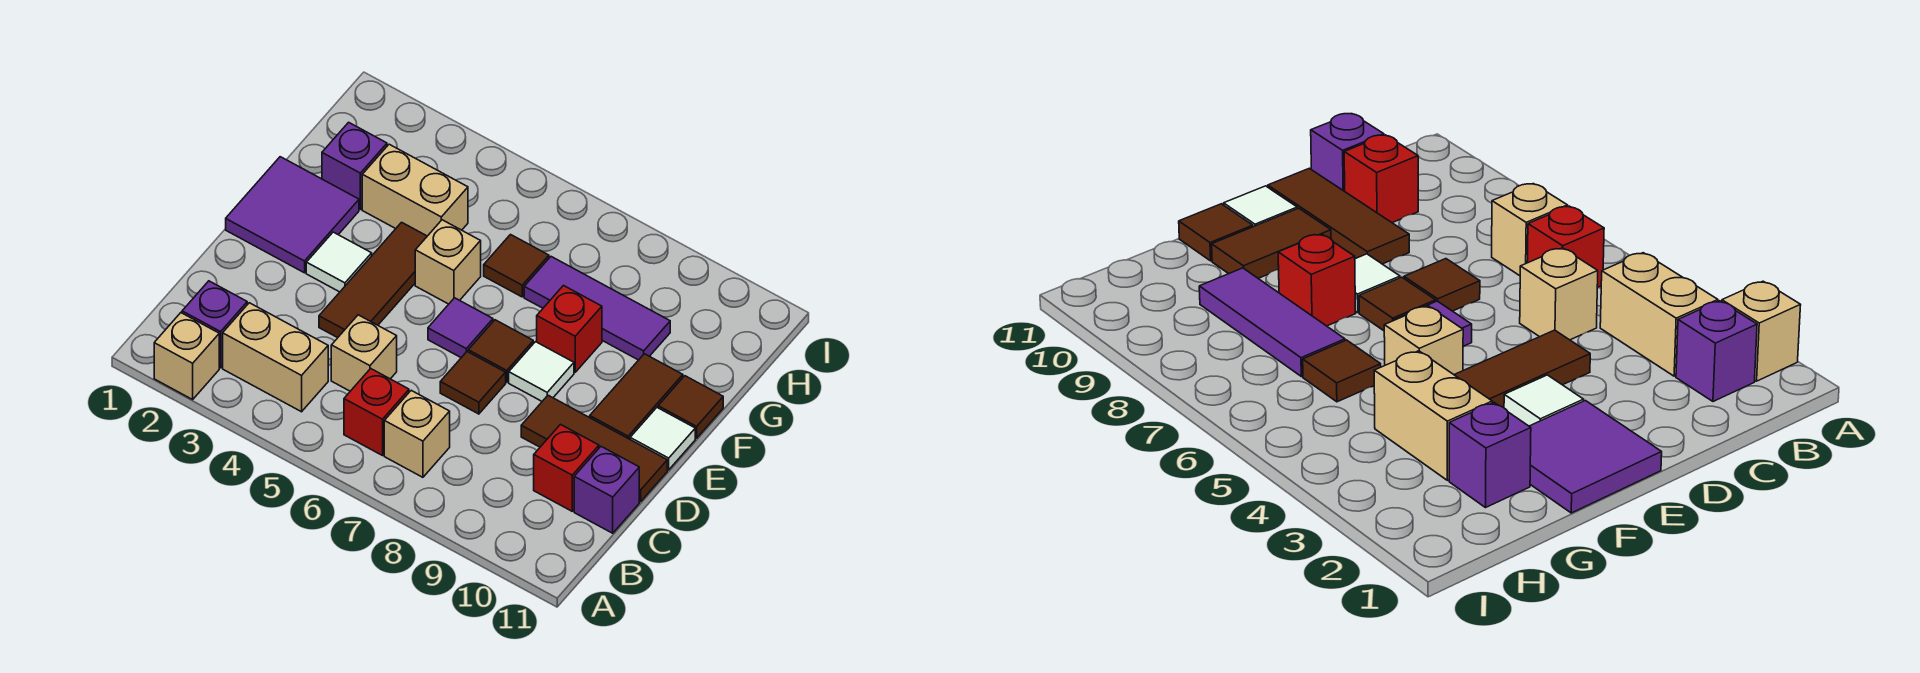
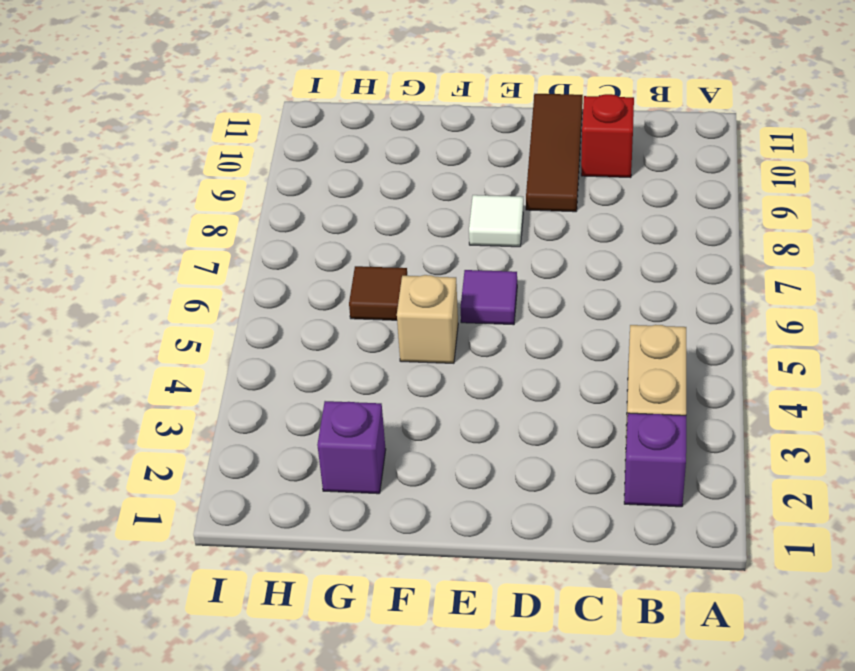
none -> tan 1x1 brick [154,313,219,399]
none -> red 1x1 brick [344,369,409,456]
none -> tan 1x1 brick [384,390,450,477]

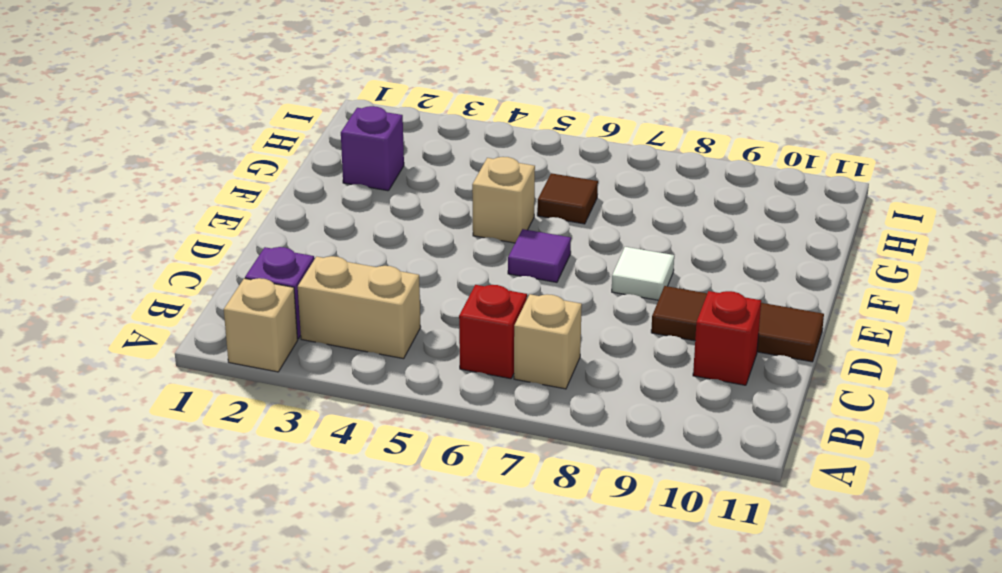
none -> tan 1x1 brick [331,315,397,391]
none -> purple 1x1 brick [574,447,639,533]
none -> brown 1x3 tile [319,222,427,338]

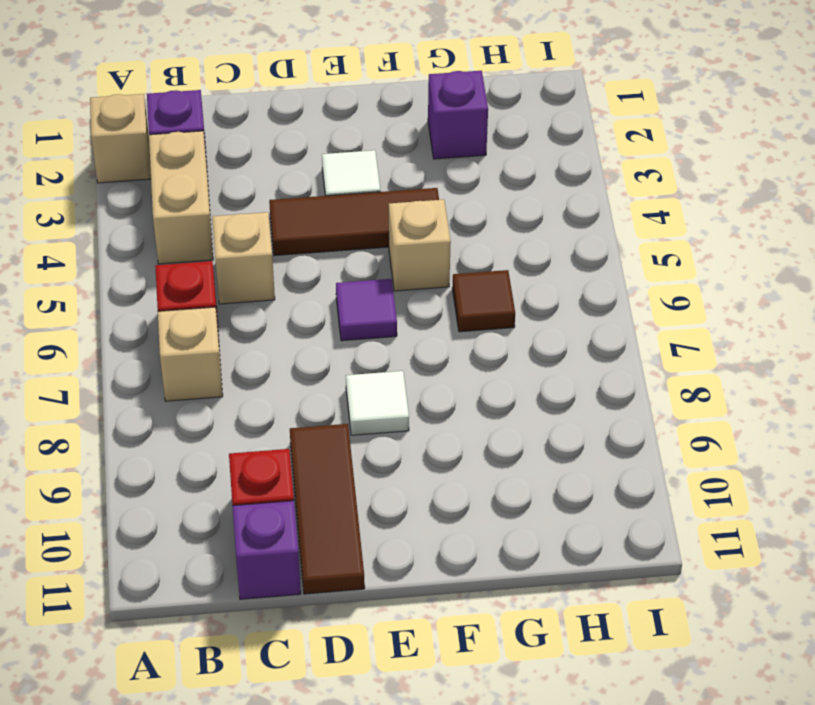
none -> brown 1x1 tile [440,352,506,414]
none -> purple 2x2 tile [226,157,359,273]
none -> brown 1x1 tile [468,320,533,382]

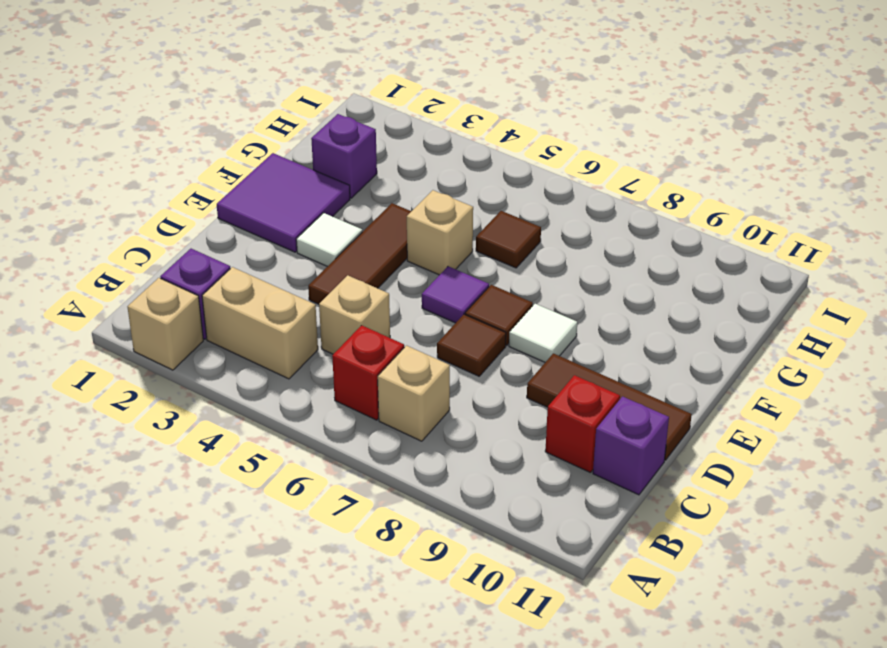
none -> brown 1x2 tile [590,354,683,439]
none -> white 1x1 tile [630,408,695,470]
none -> red 1x1 brick [537,286,602,372]

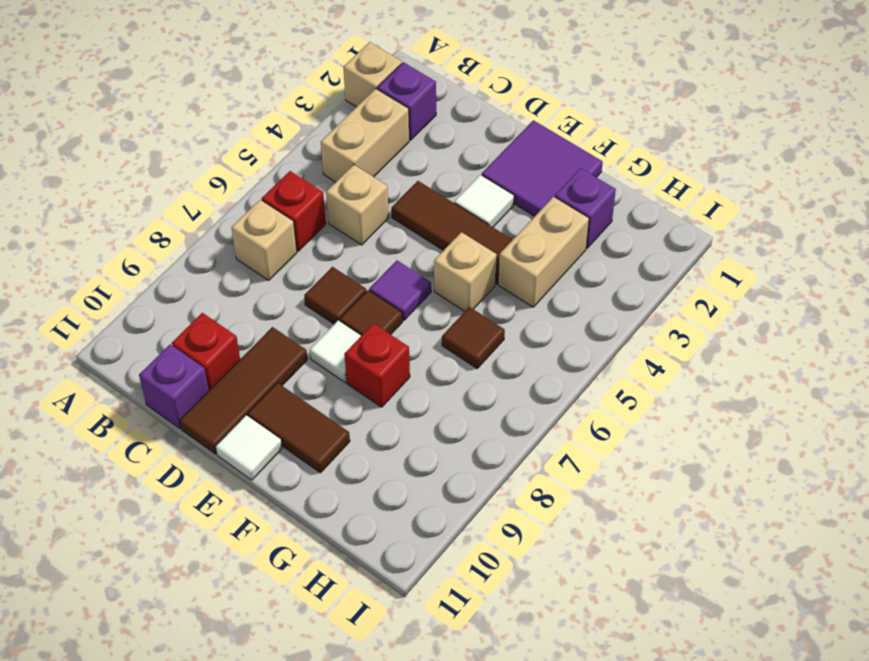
none -> brown 1x1 tile [658,376,723,438]
none -> purple 1x3 tile [524,257,670,360]

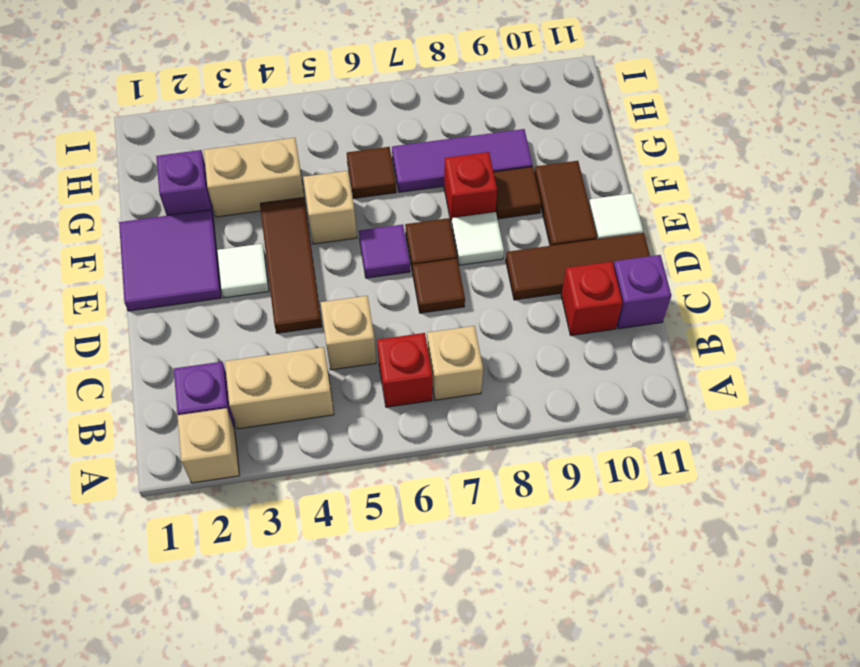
brown 1x1 tile [494,167,541,219] -> brown 1x1 tile moved to [658,376,723,438]

